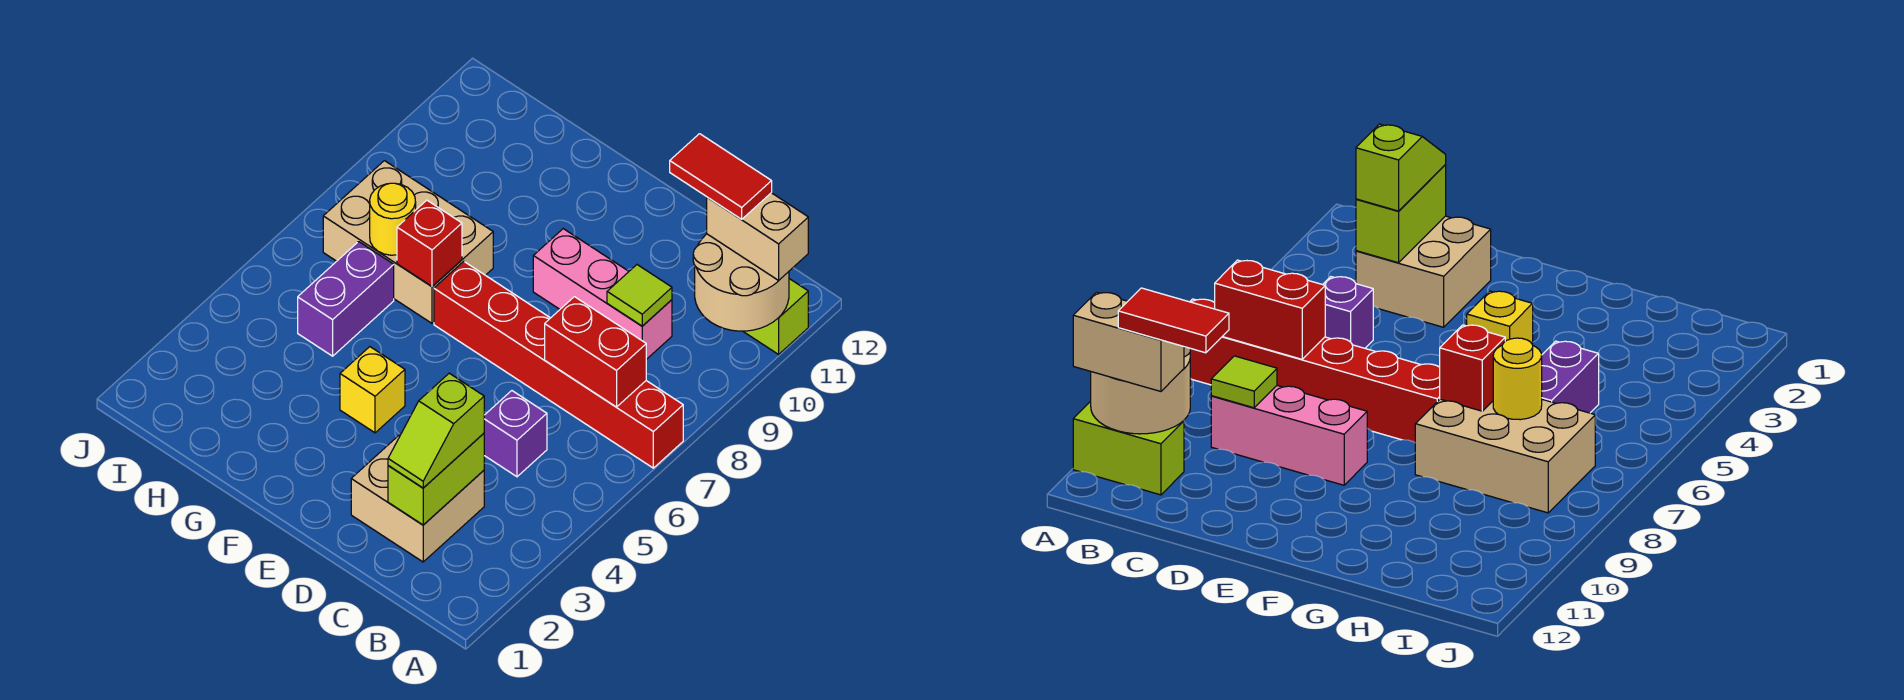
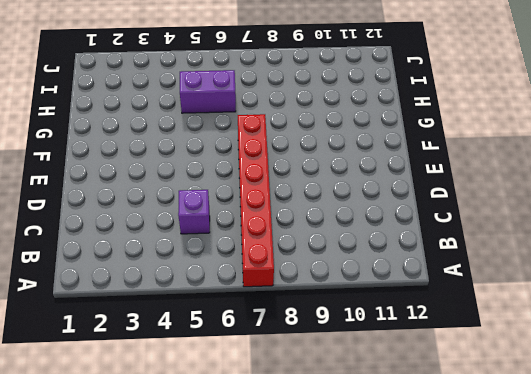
none -> lime 1x2 brick [743,279,808,354]
none -> tan 2x2 brick [351,434,484,562]
none -> pink 1x3 brick [533,229,672,359]

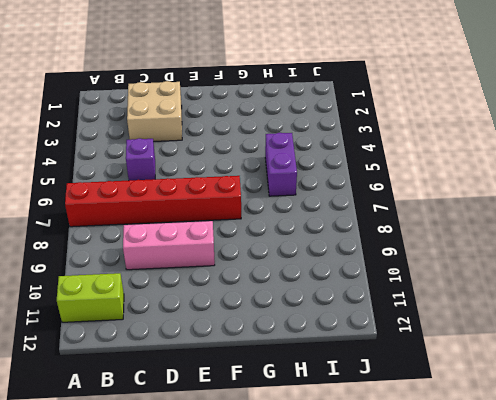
none -> yellow 1x1 brick [340,347,405,433]
none -> tan 2x3 brick [323,161,493,323]
none -> tan 2x2 round brick [693,234,789,331]

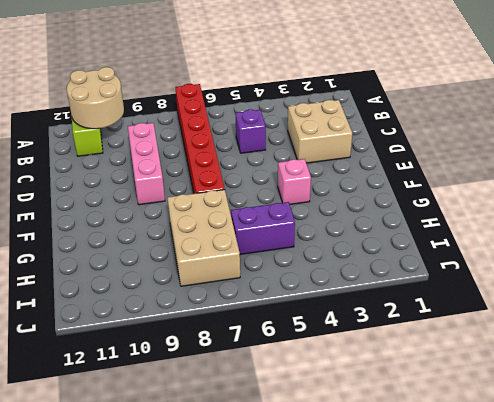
pink 1x1 brick [278,159,311,204] -> yellow 1x1 brick [340,347,405,433]
none -> red 1x2 brick [545,297,646,407]
none -> lime 1x2 brick [388,433,484,525]
none -> lime 1x1 tile [607,265,672,326]

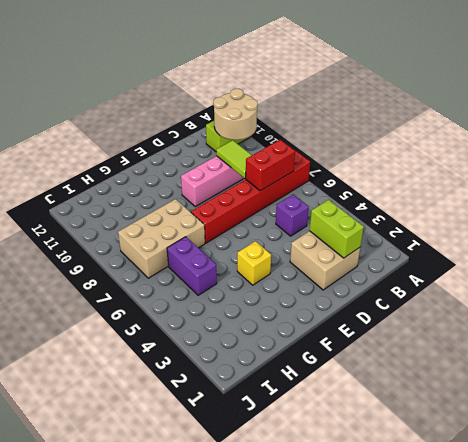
lime 1x2 tile [216,140,252,178] -> lime 1x1 tile [607,265,672,326]
none -> red 1x1 brick [397,200,462,286]
none -> yellow 1x1 round brick [370,183,416,255]
none -> tan 1x2 brick [707,193,808,280]

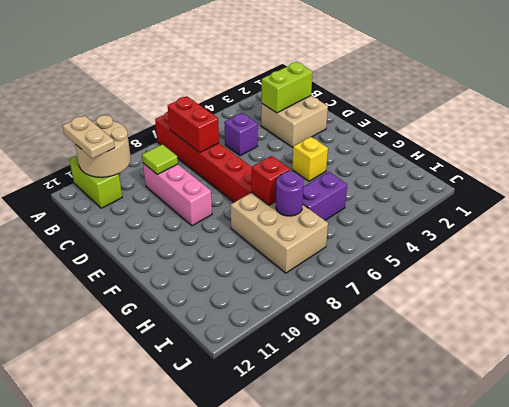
tan 1x2 plate [62,116,115,159] -> tan 1x2 brick [707,193,808,280]
purple 1x1 round brick [276,171,304,216] -> yellow 1x1 round brick [370,183,416,255]
none -> lime 1x2 slope [388,373,484,488]
none -> red 1x2 tile [670,134,772,219]

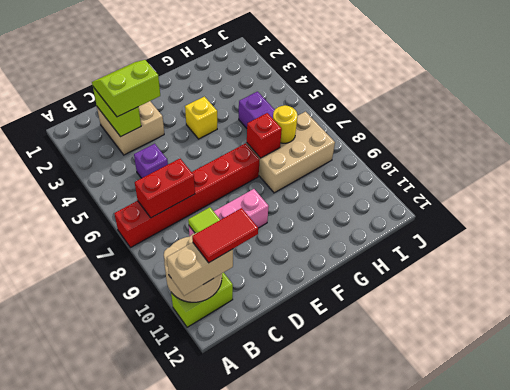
lime 2x2 slope [92,60,160,117] -> lime 1x2 slope [388,373,484,488]

